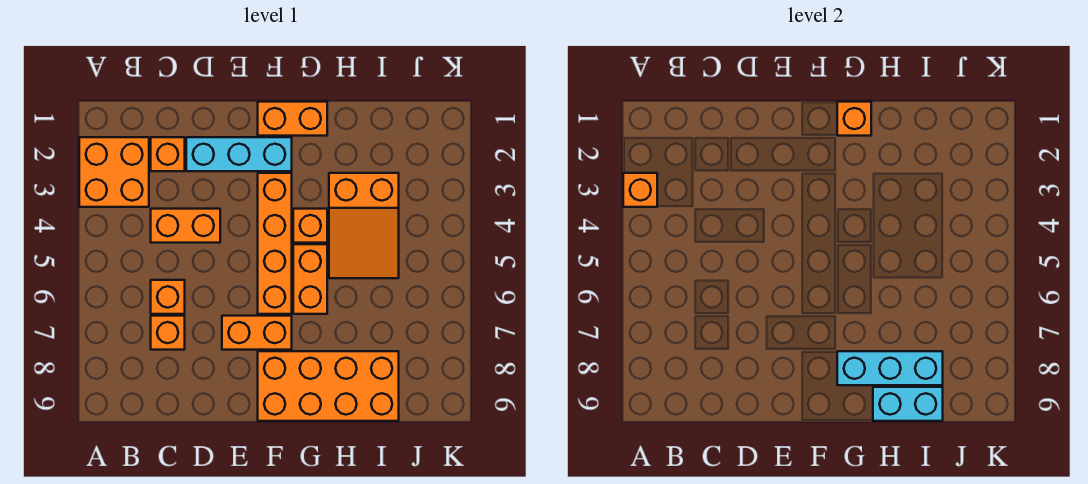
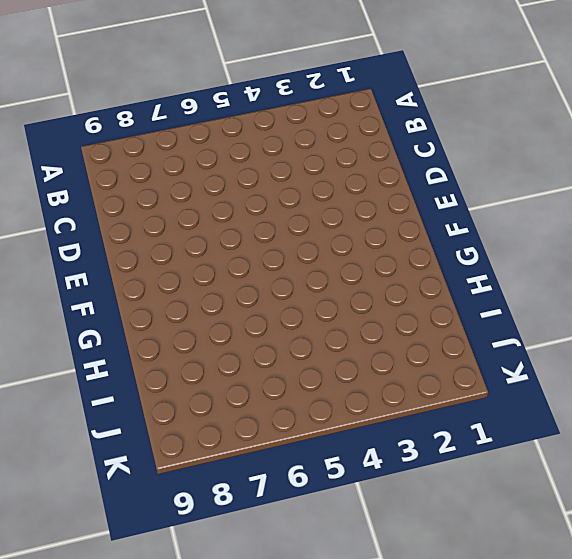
none -> orange 2x2 brick [79,137,149,207]
none -> orange 1x1 brick [151,137,185,171]
none -> orange 1x2 brick [151,209,220,243]

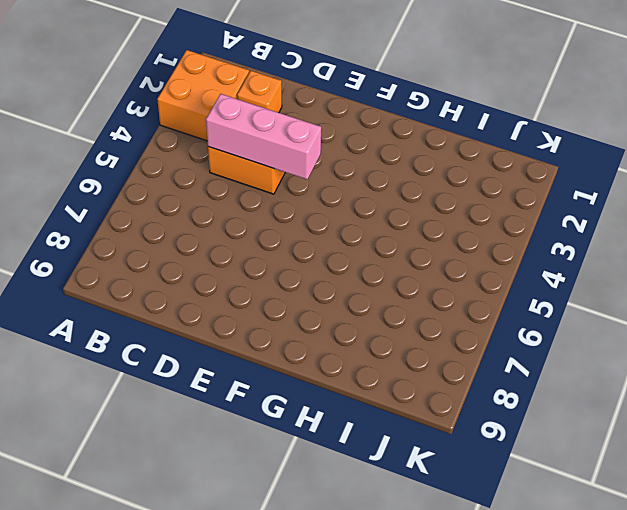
pink 1x3 brick [206,94,321,180] -> none
none -> orange 1x1 brick [151,280,185,314]
none -> orange 1x1 brick [151,316,185,350]
none -> cyan 1x3 brick [186,137,292,171]

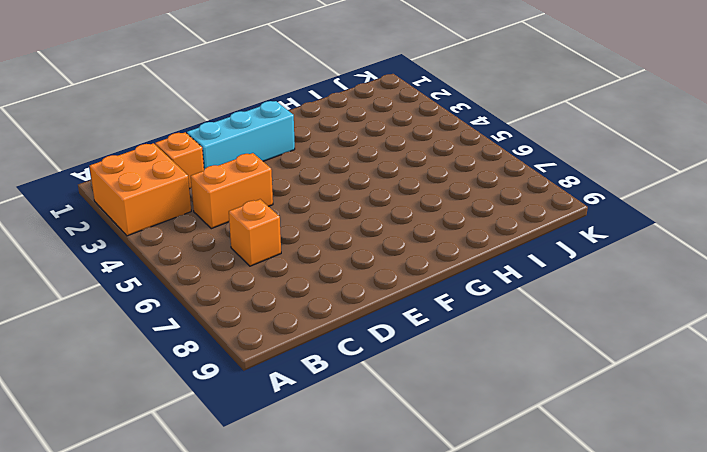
none -> orange 1x1 brick [151,316,185,350]
none -> orange 1x2 brick [222,316,292,350]
none -> orange 1x2 brick [258,102,327,136]

